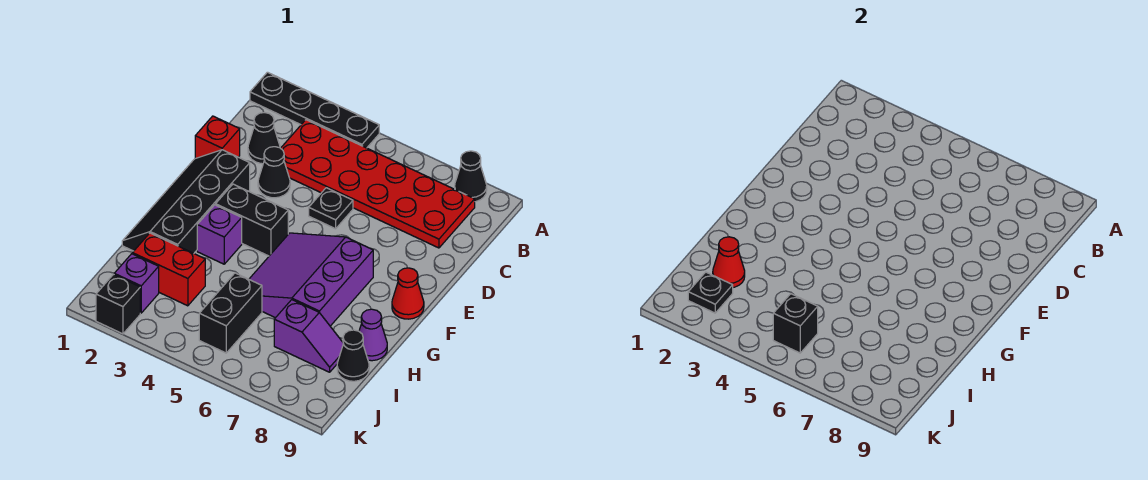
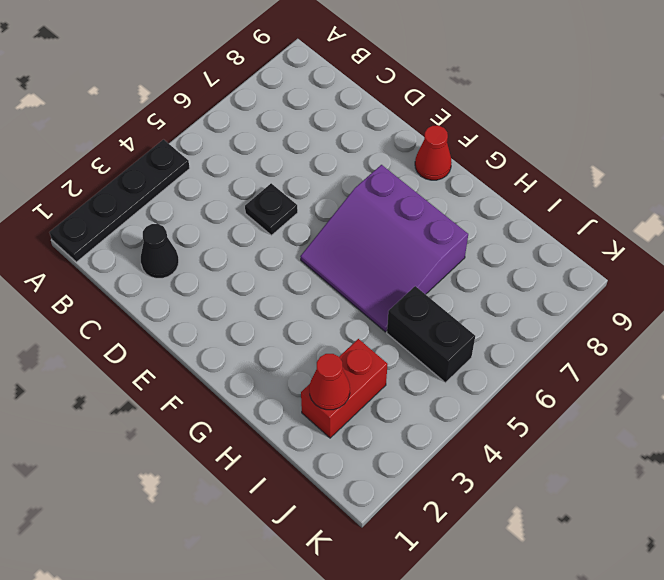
none -> black 1x1 cone [455,151,487,202]
none -> red 2x6 plate [281,120,475,248]
none -> red 1x1 brick [195,116,240,158]

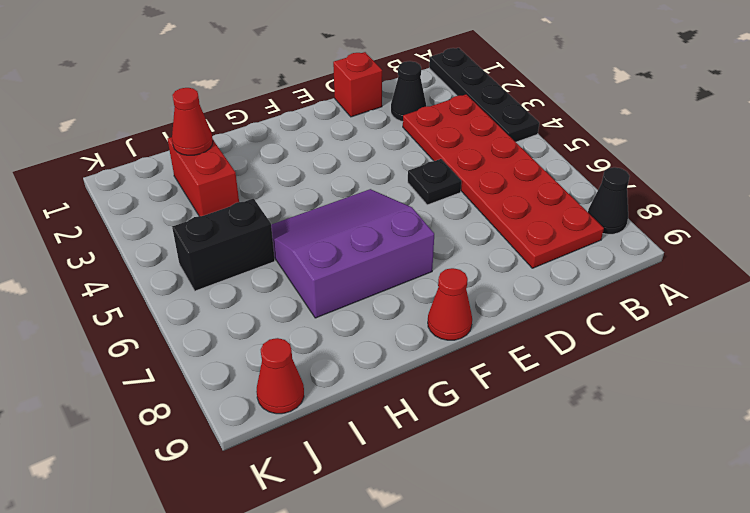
red 1x1 cone [256,338,304,414] -> none
none -> black 1x1 cone [258,147,290,198]
none -> black 2x4 slope [122,150,250,253]
none -> black 1x2 brick [216,184,288,256]

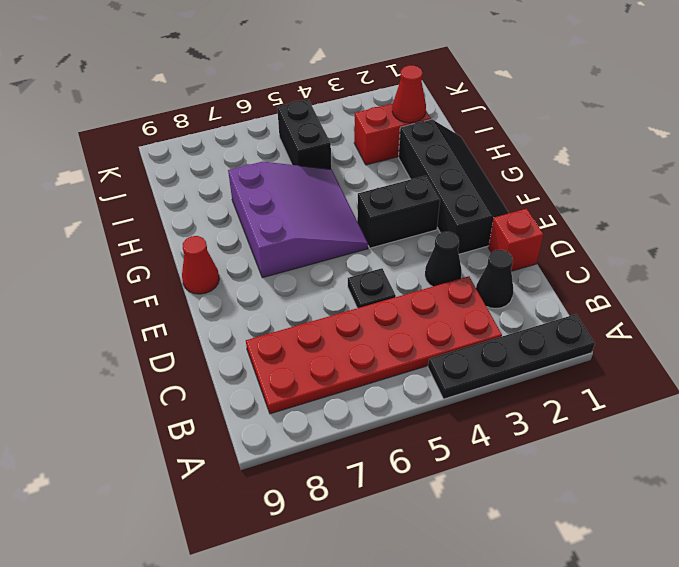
none -> black 1x1 cone [455,151,487,202]
none -> purple 1x1 brick [197,205,242,264]
none -> purple 1x1 cone [359,309,387,361]

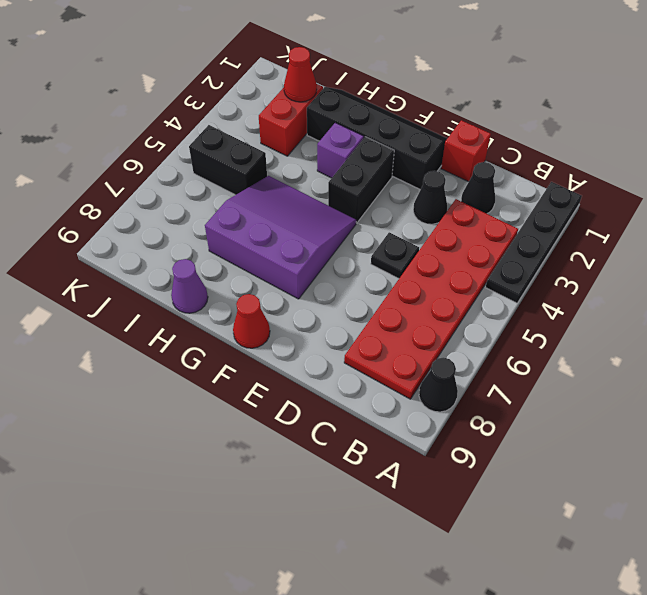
none -> purple 1x2 slope [274,300,344,372]
none -> black 1x1 cone [337,330,369,381]
none -> purple 1x1 brick [114,254,159,313]

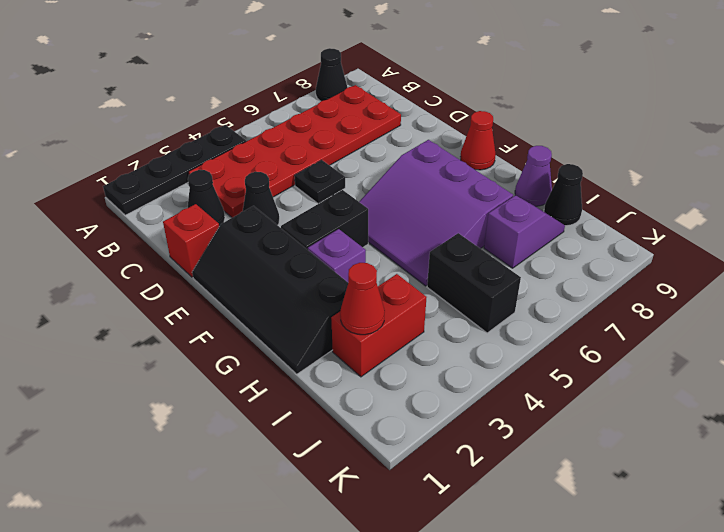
none -> purple 1x1 brick [114,254,159,313]
none -> black 1x1 brick [96,275,140,334]
none -> black 1x1 plate [688,272,733,313]

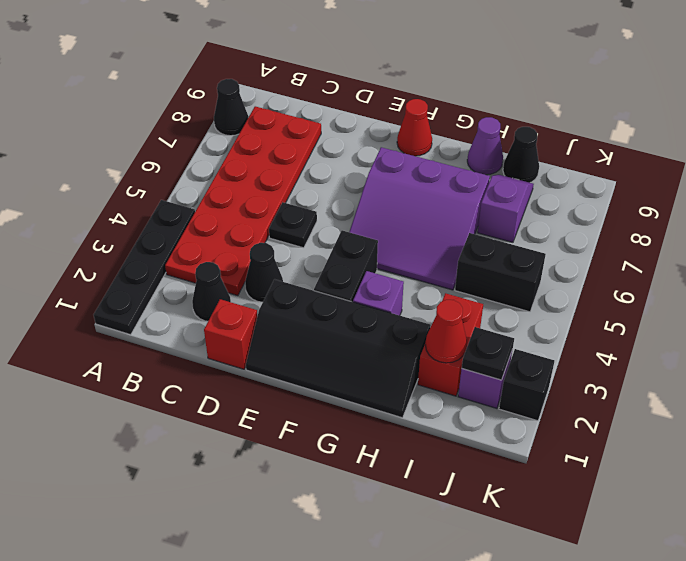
none -> black 1x1 brick [773,294,818,353]

